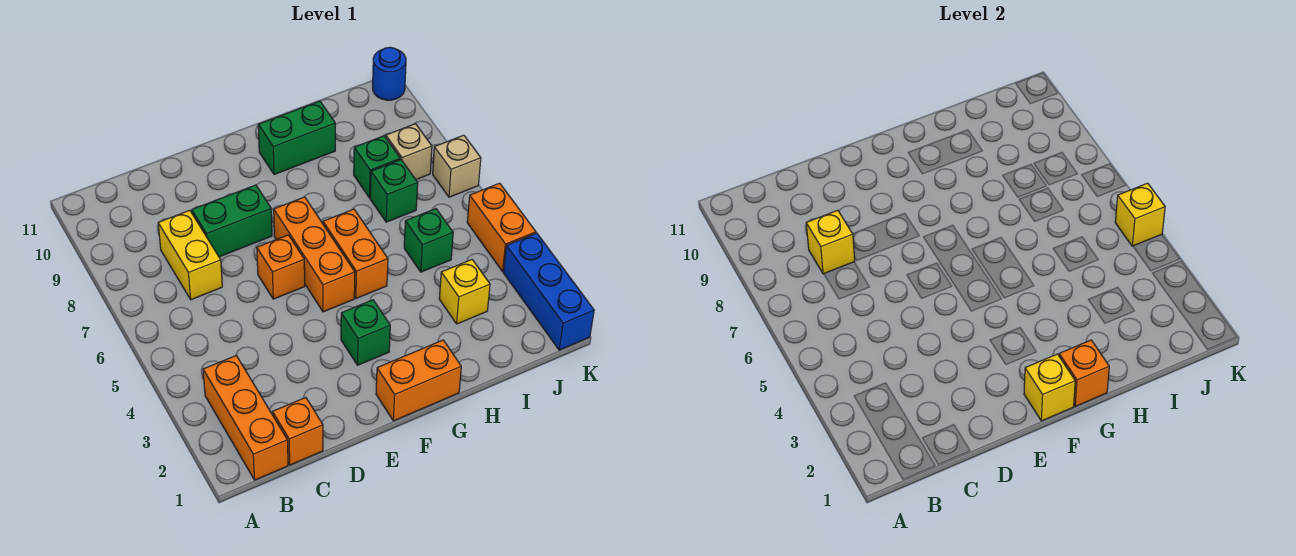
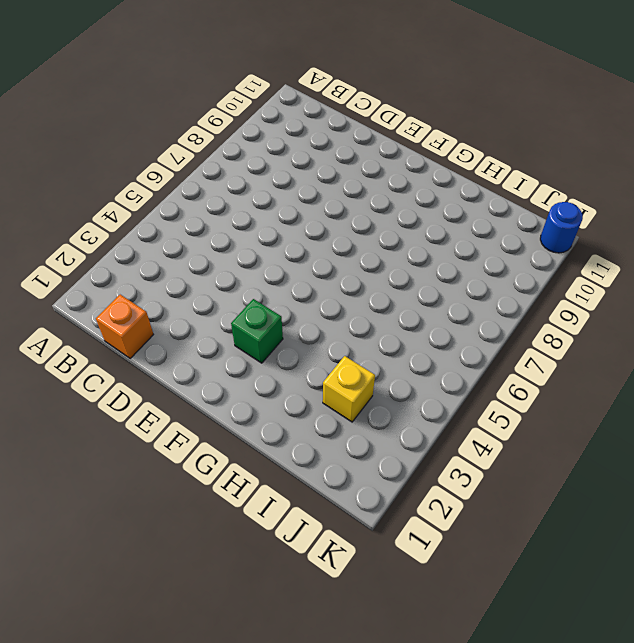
none -> orange 1x3 brick [203,356,288,480]
none -> yellow 1x2 brick [158,210,222,300]
none -> green 1x2 brick [192,185,272,257]

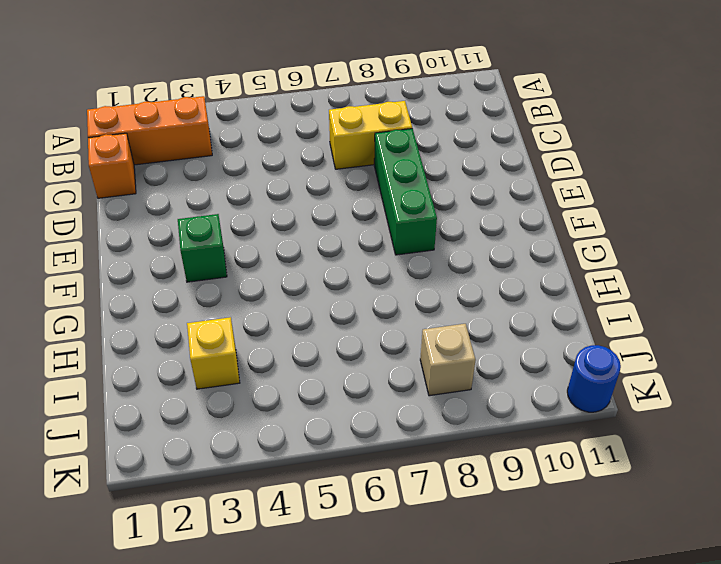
green 1x3 brick [374,129,437,255] -> green 1x2 brick [192,185,272,257]
none -> orange 1x1 brick [257,235,305,299]
none -> orange 1x2 brick [376,340,461,421]
none -> orange 1x3 brick [274,197,355,312]

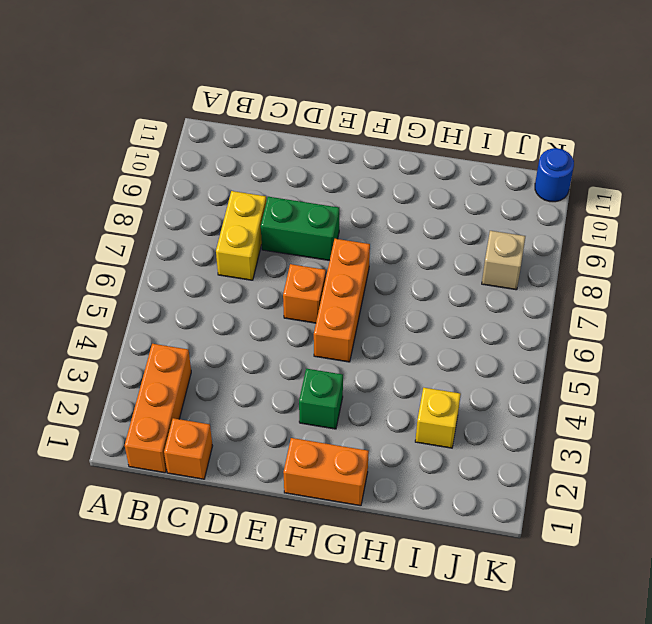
none -> orange 1x2 brick [323,209,388,298]
none -> green 1x2 brick [258,101,335,175]
none -> green 1x1 brick [404,209,453,272]

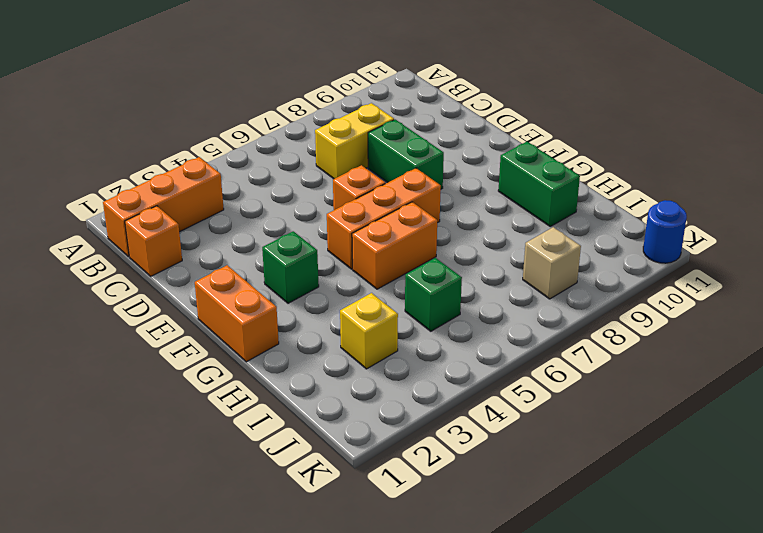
none -> green 1x1 brick [370,160,418,222]
none -> green 1x1 brick [354,136,400,198]
none -> blue 1x3 brick [503,233,594,350]

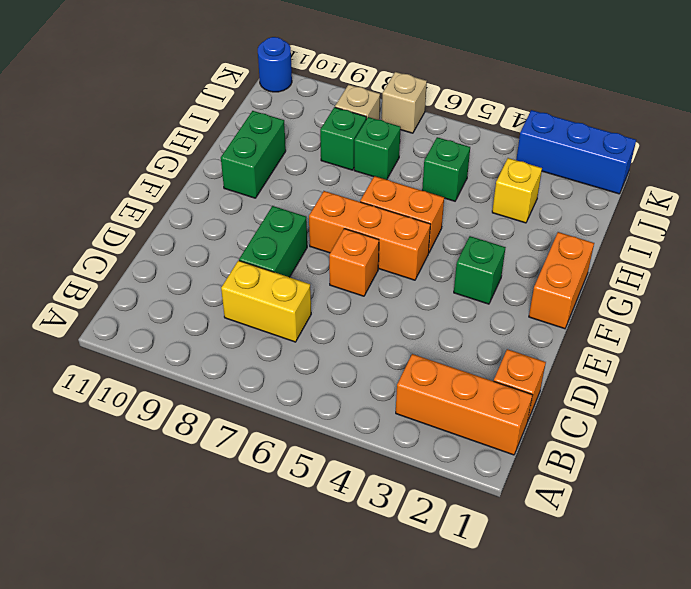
none -> orange 1x2 brick [467,183,536,271]
none -> yellow 1x1 brick [806,210,855,274]
none -> yellow 1x1 brick [1024,354,1075,421]

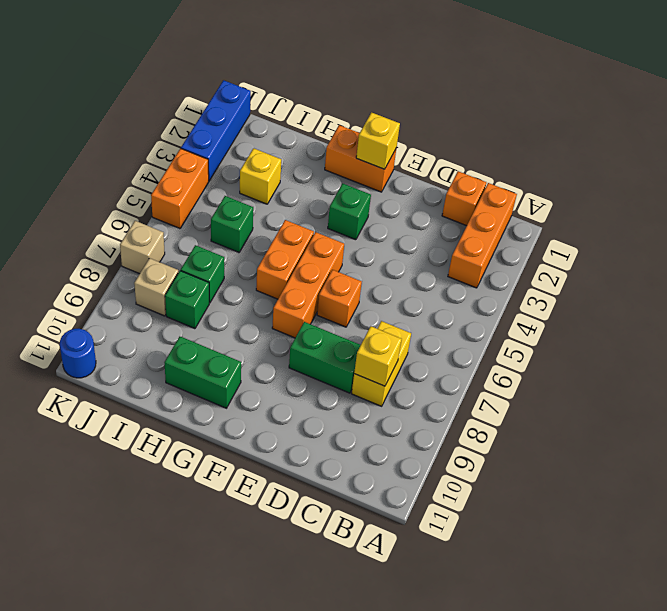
none -> orange 1x1 brick [1059,340,1109,406]
none -> yellow 1x1 brick [1115,183,1165,246]

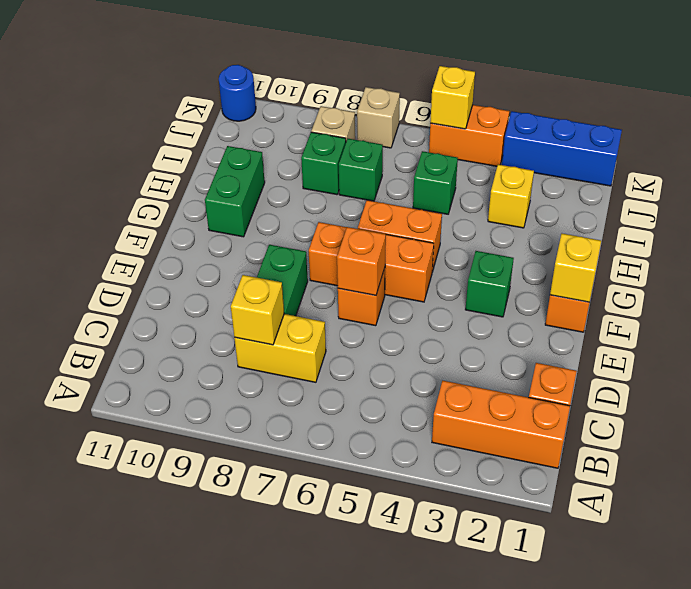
orange 1x1 brick [337,227,386,295] -> orange 1x1 brick moved to [1059,340,1109,406]

